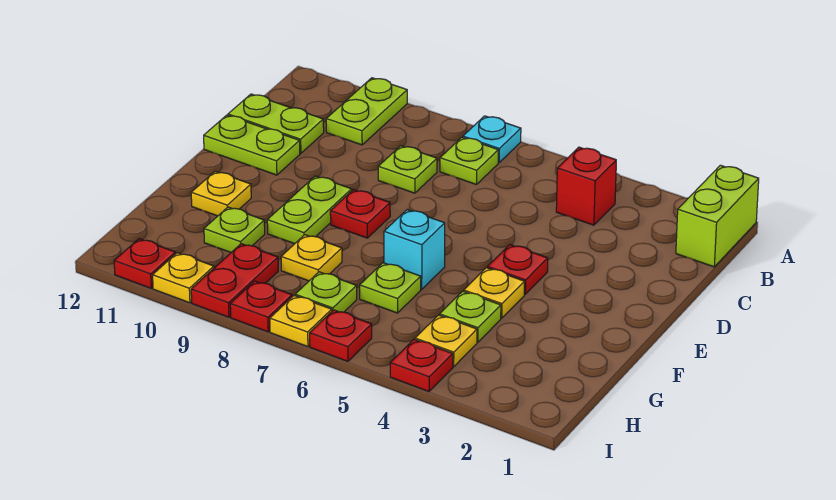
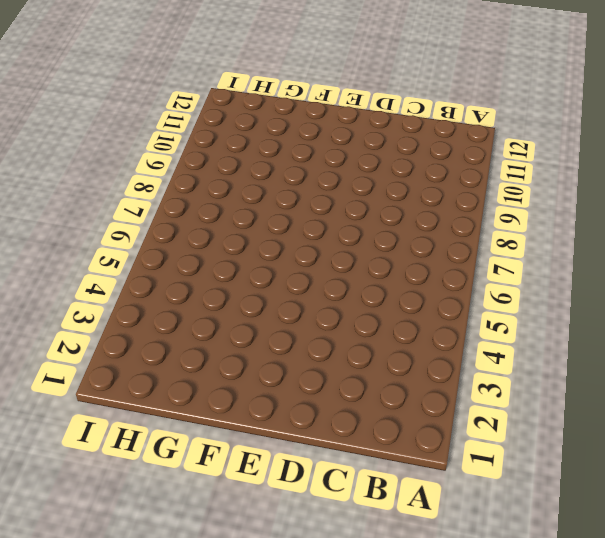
none -> lime 1x2 brick [676,165,759,267]
none -> cyan 1x1 plate [463,116,521,163]
none -> lime 1x2 plate [326,78,407,145]

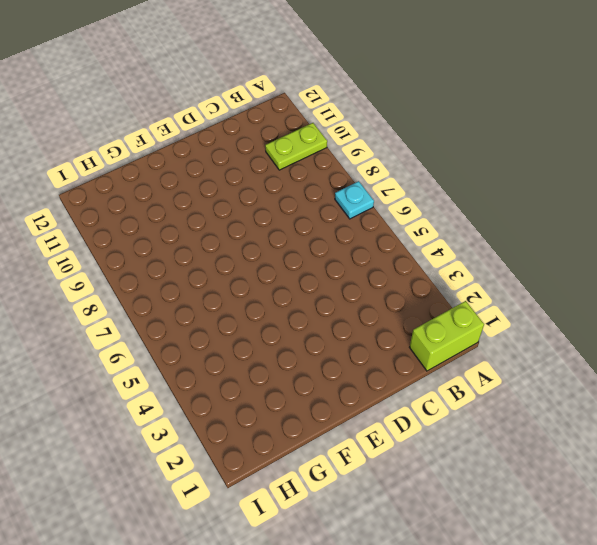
none -> red 1x1 brick [556,147,616,225]
none -> lime 1x1 plate [440,137,498,185]
none -> lime 1x1 plate [378,146,437,193]

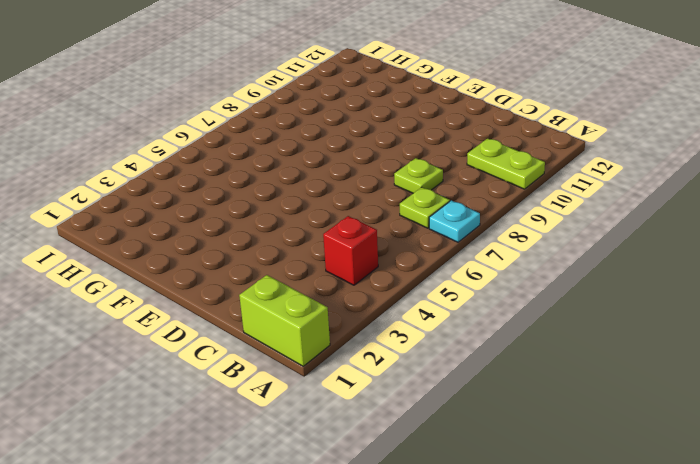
none -> lime 1x2 plate [228,94,324,153]
none -> lime 1x2 plate [204,115,300,175]
none -> red 1x1 plate [487,245,548,294]

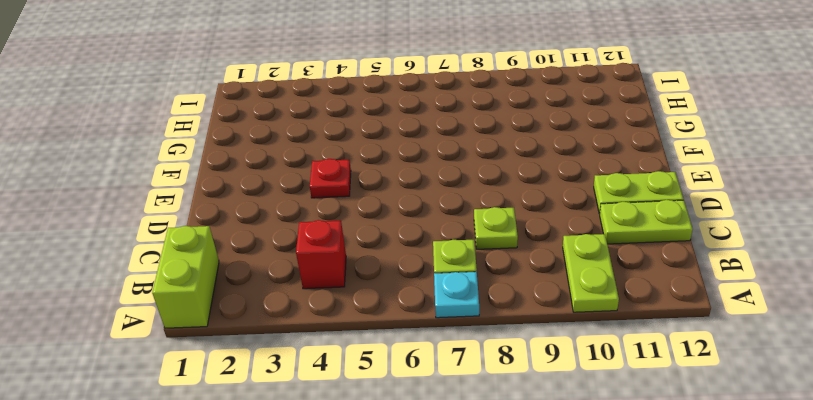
none -> red 1x1 plate [330,190,390,238]
none -> lime 1x2 plate [267,176,352,244]
none -> yellow 1x1 plate [464,268,525,318]

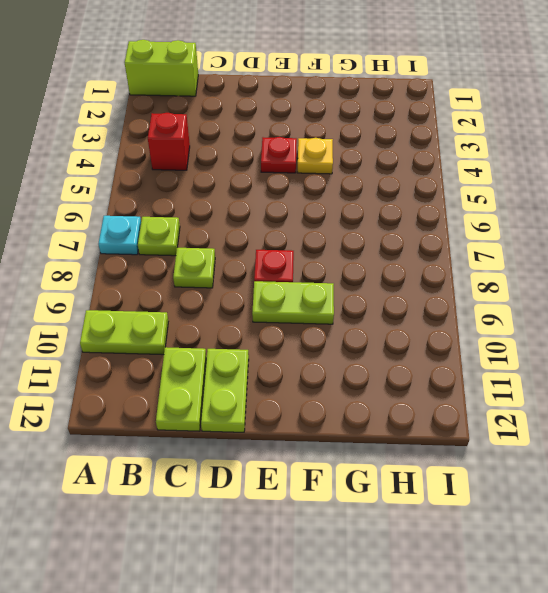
none -> cyan 1x1 brick [384,210,445,289]
none -> yellow 1x1 plate [191,171,251,216]
none -> lime 1x1 plate [440,291,501,342]

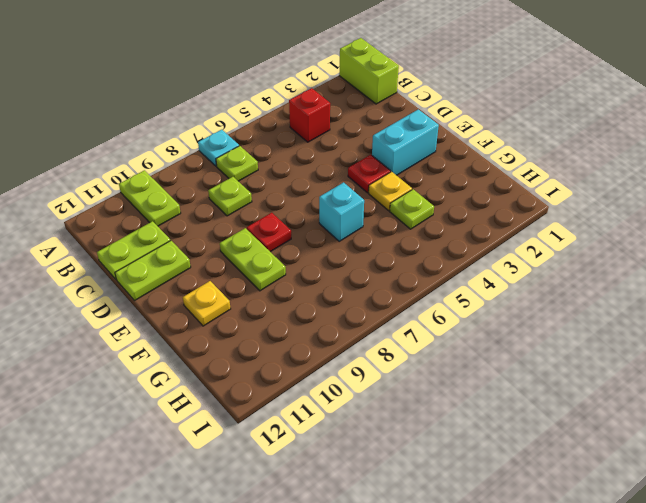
cyan 1x2 brick [372,109,439,175] -> none
none -> lime 1x1 plate [360,263,421,313]
none -> yellow 1x1 plate [281,235,342,281]
none -> lime 1x1 plate [204,207,265,252]

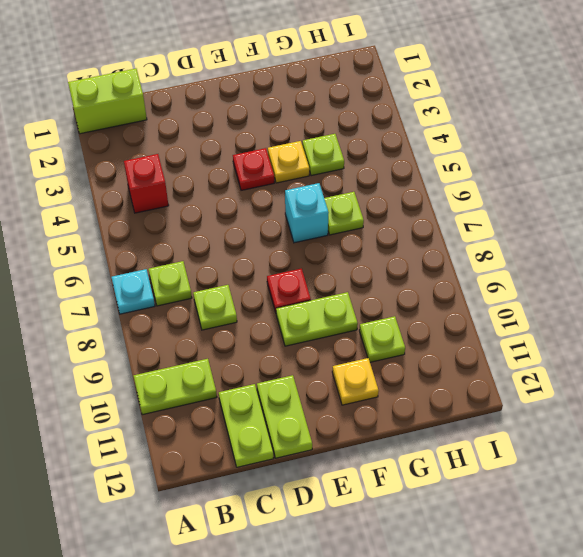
none -> yellow 1x1 plate [281,235,342,281]
none -> yellow 1x1 plate [415,315,477,367]
none -> lime 1x1 plate [295,272,357,312]

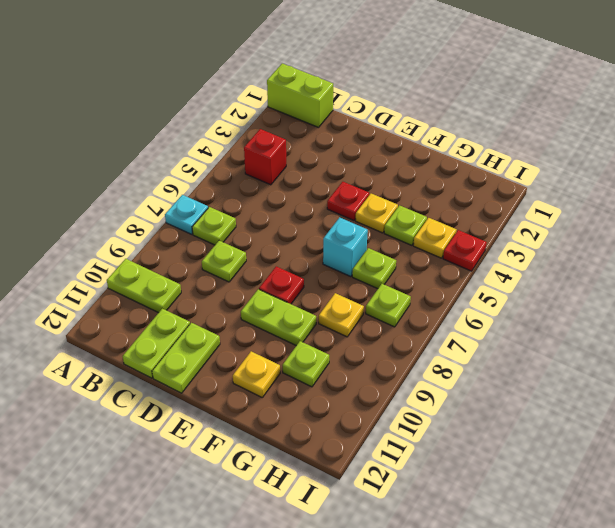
none -> red 1x2 plate [191,244,278,317]
none -> red 1x1 plate [310,310,372,361]
none -> yellow 1x1 plate [270,296,332,347]

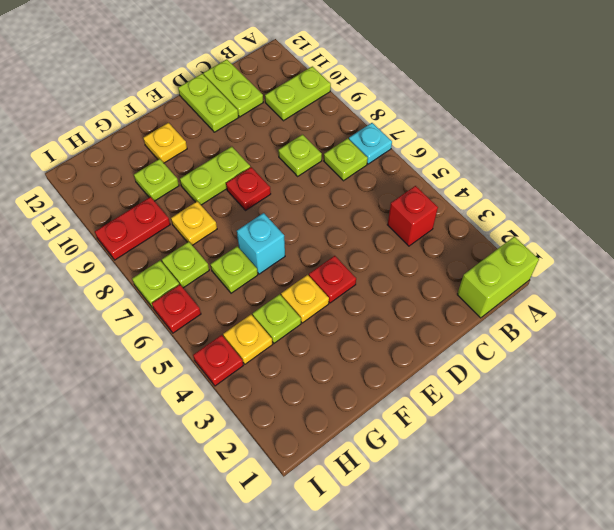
lime 1x1 plate [132,261,179,308] -> yellow 1x1 plate [270,296,332,347]
none -> red 1x1 plate [230,281,292,332]
none -> yellow 1x1 plate [153,253,214,303]
none -> red 1x1 plate [114,239,175,288]

